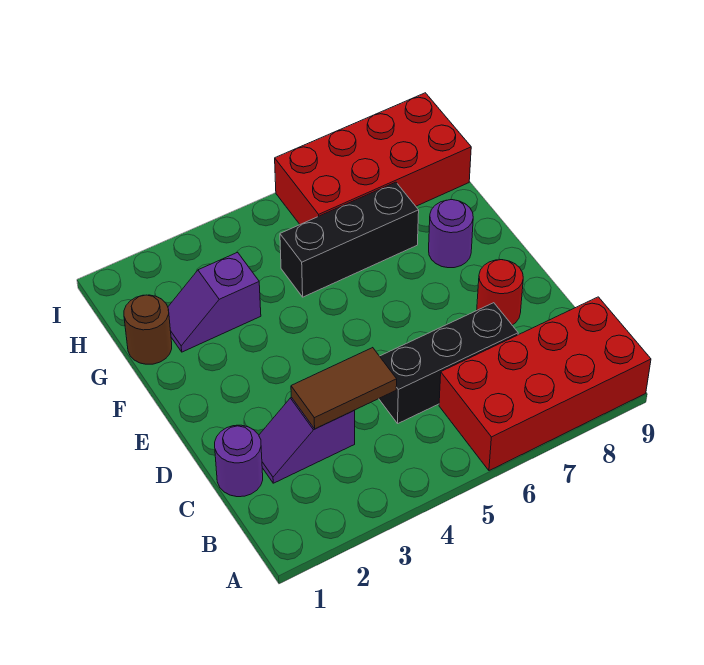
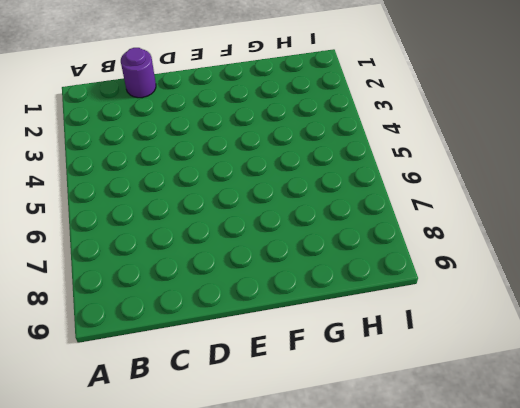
none -> red 2x4 brick [439,297,651,471]
none -> purple 1x2 slope [259,397,355,483]

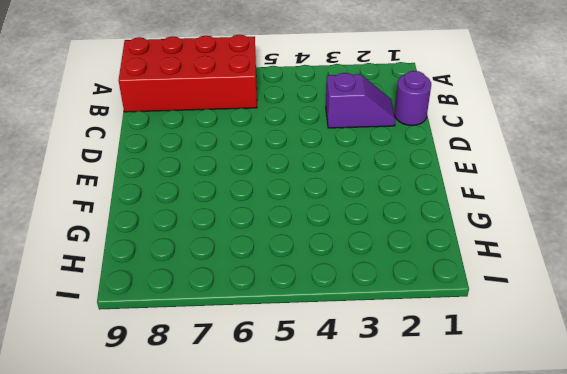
none -> black 1x3 brick [379,303,518,423]
none -> red 1x1 round brick [477,260,523,325]

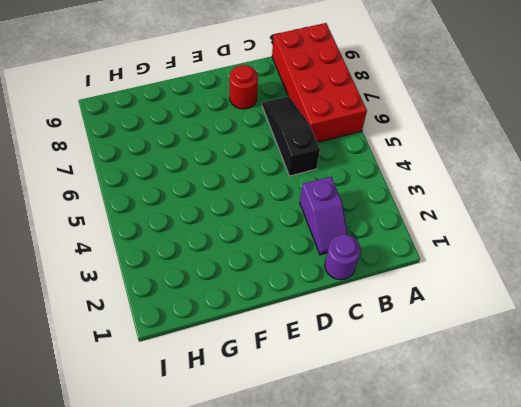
black 1x3 slope [262,96,320,176] -> black 1x3 brick [379,303,518,423]
none -> purple 1x1 round brick [429,200,473,268]
none -> brown 1x1 round brick [124,295,172,364]

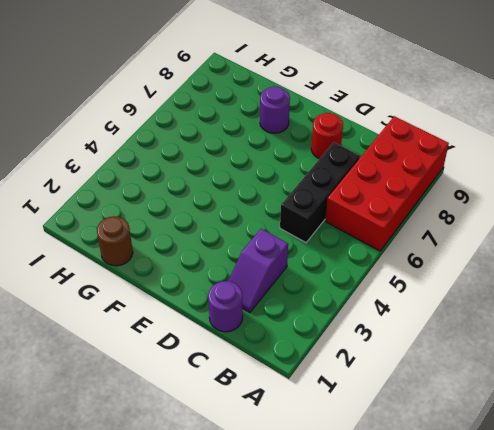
none -> purple 1x2 slope [168,252,261,352]
none -> black 1x3 brick [280,182,419,297]

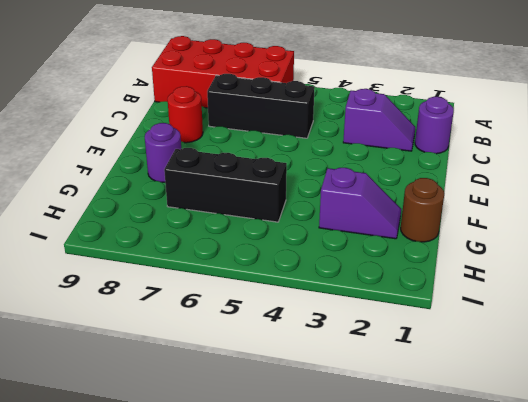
none -> red 2x4 brick [275,93,471,224]
none -> brown 1x2 tile [291,348,397,429]

